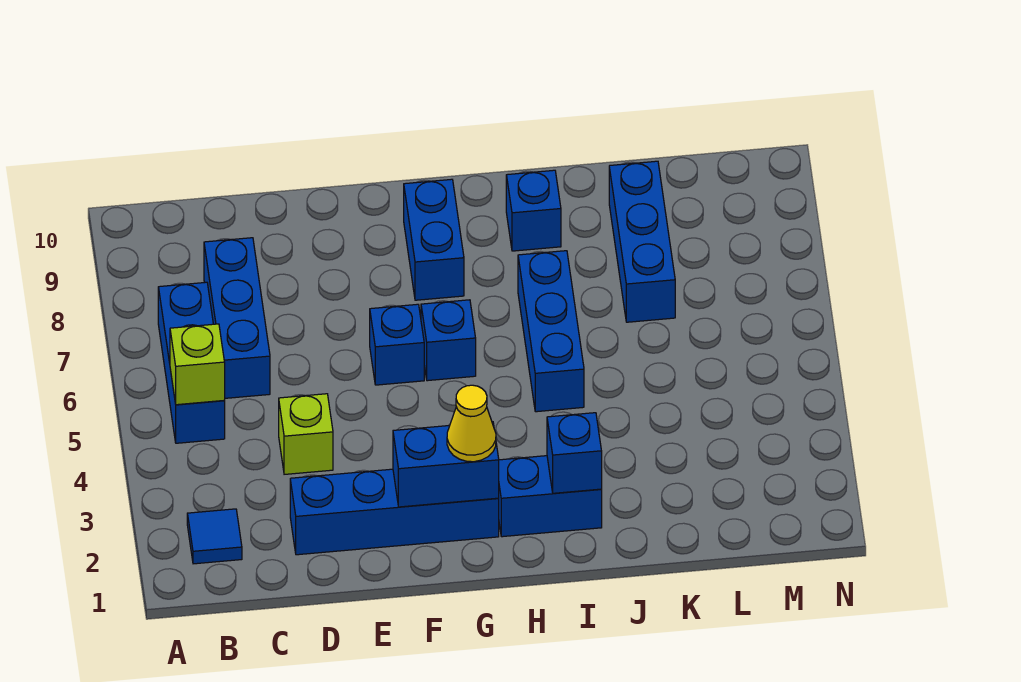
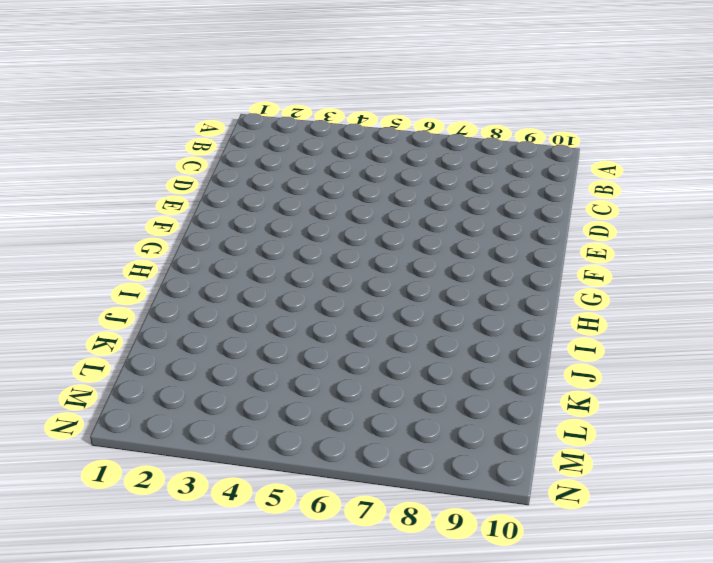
none -> blue 1x1 tile [187,509,242,564]
none -> blue 1x3 brick [158,282,225,443]
none -> blue 1x3 brick [204,238,270,398]

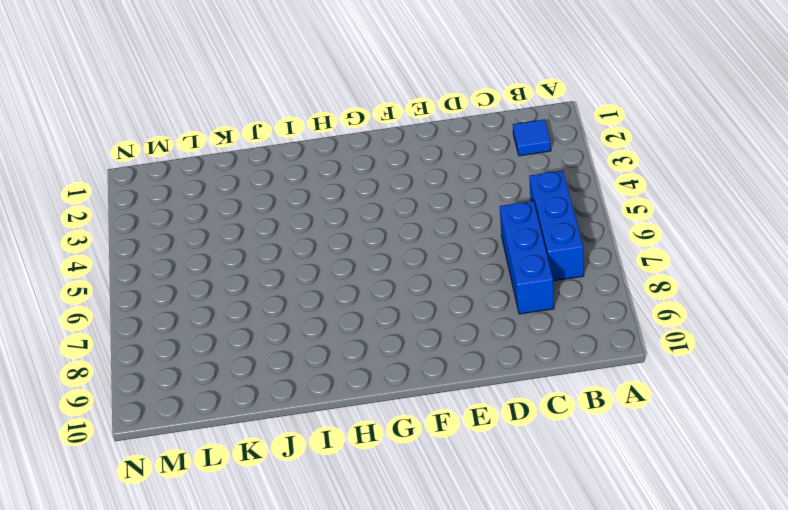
none -> blue 1x4 brick [290,469,499,555]
none -> lime 1x1 brick [279,394,333,474]
none -> blue 1x1 brick [370,304,424,385]

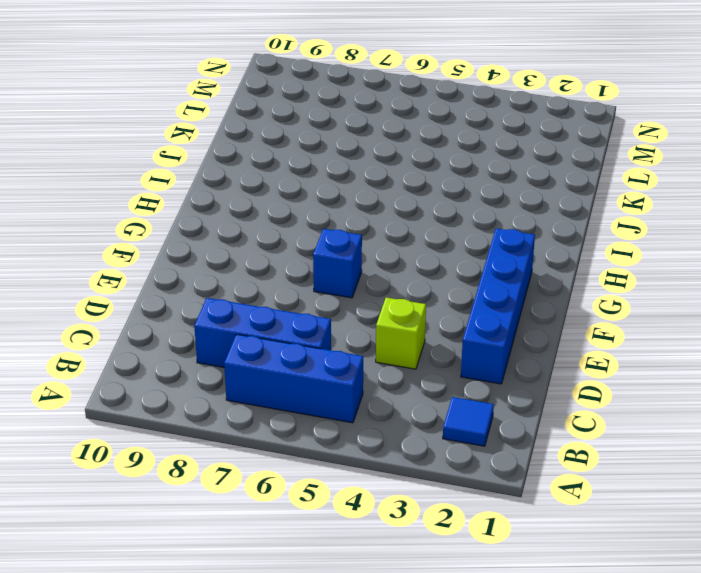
none -> blue 1x1 brick [421,300,476,381]
none -> blue 1x2 brick [404,179,464,300]
none -> blue 1x2 brick [498,456,602,537]

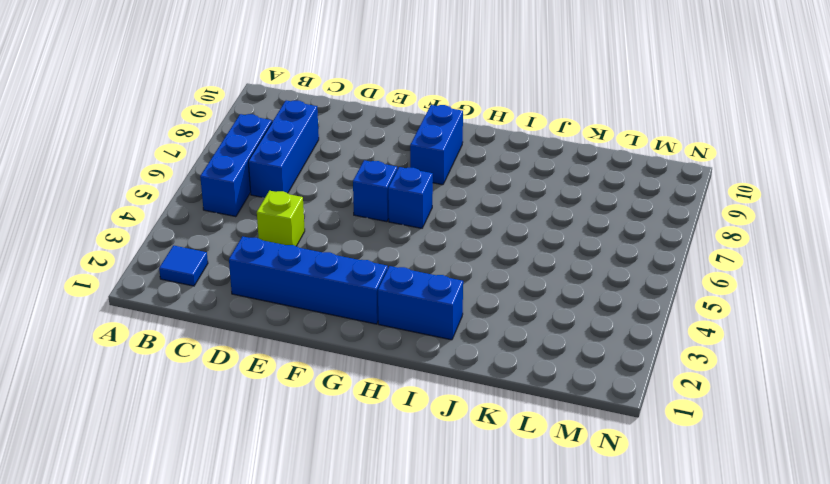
none -> blue 1x3 brick [518,251,584,412]
none -> blue 1x1 brick [506,170,561,251]
none -> blue 1x3 brick [609,161,675,322]

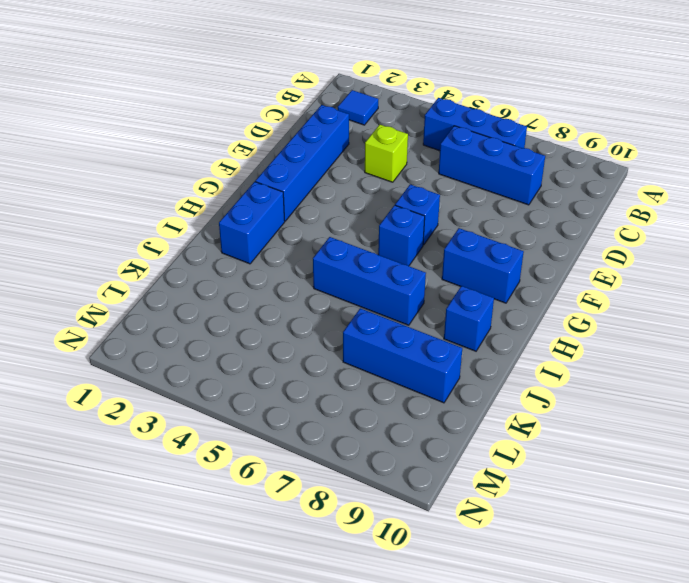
none -> lime 1x1 brick [170,324,225,405]
none -> blue 1x2 brick [393,422,499,507]
none -> blue 1x1 brick [547,413,602,493]

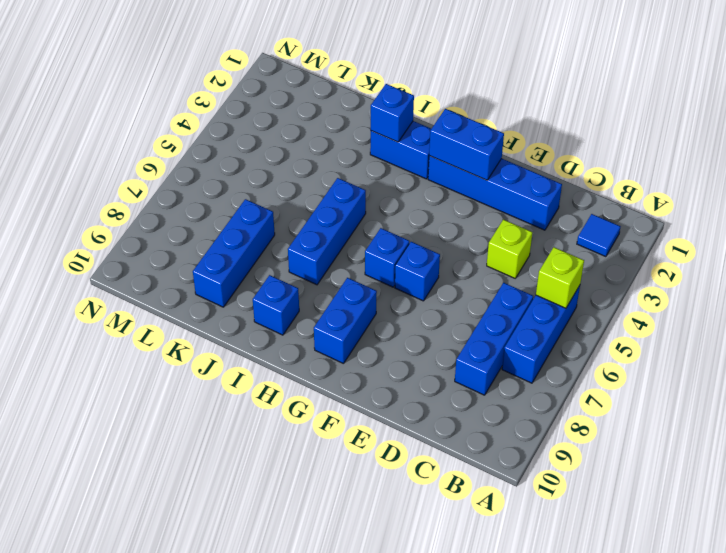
none -> yellow 1x1 cone [447,385,496,462]

